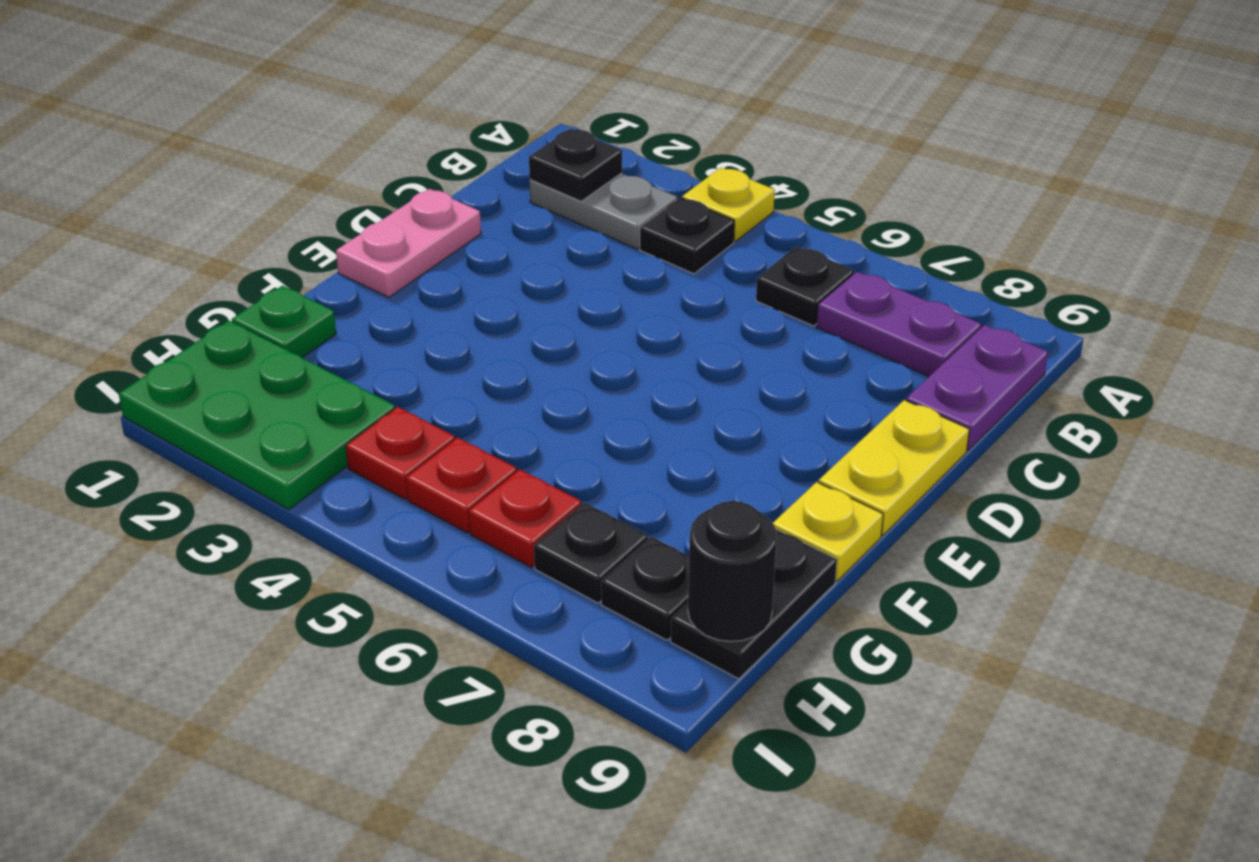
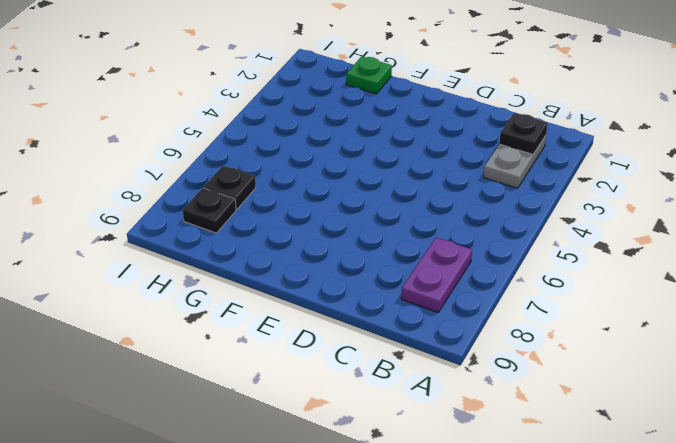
none -> yellow 1x1 plate [682,168,775,241]
none -> black 1x1 plate [640,198,734,274]
none -> black 1x1 plate [756,246,854,326]

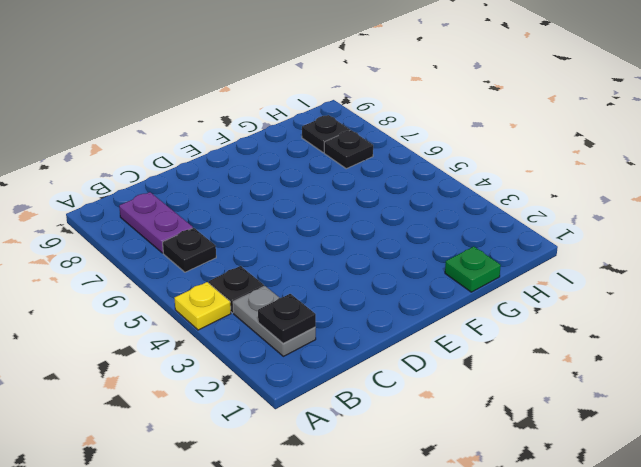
none -> purple 1x2 plate [906,325,1048,450]
none -> pink 1x2 plate [336,189,481,297]
none -> yellow 1x2 plate [819,400,969,535]

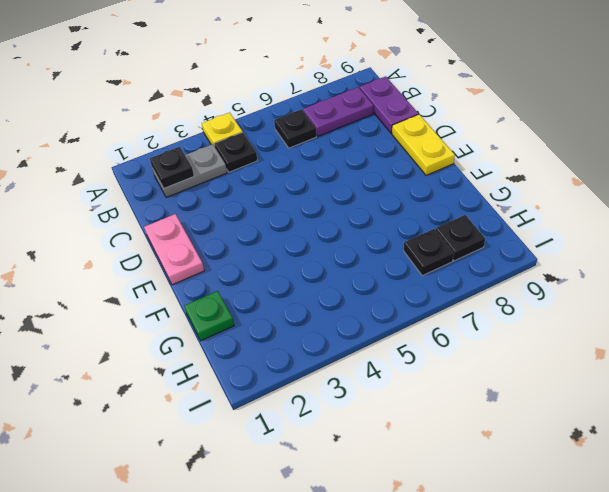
none -> yellow 1x1 plate [773,482,883,581]
none -> black 1x2 plate [671,529,837,679]
none -> green 2x3 plate [119,321,395,510]

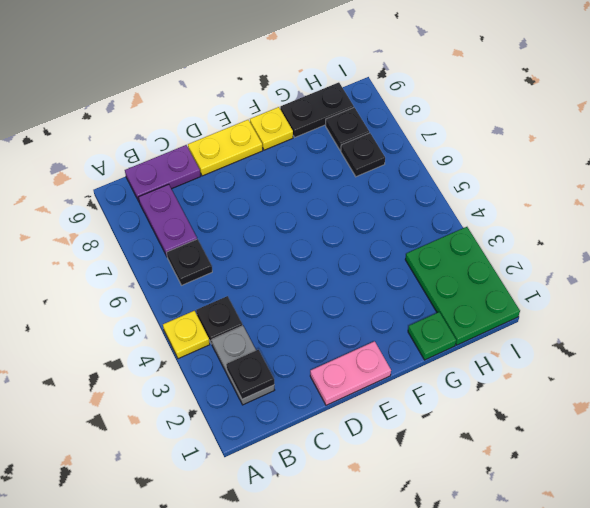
none -> red 1x1 plate [346,407,455,499]
none -> red 1x1 plate [406,438,517,533]
none -> red 1x1 plate [469,470,581,567]

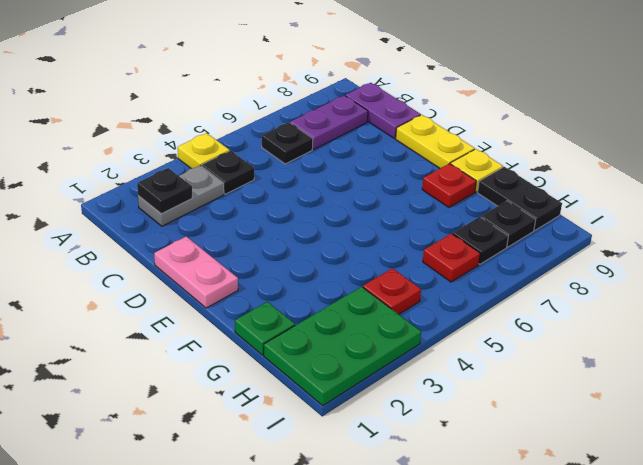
red 1x1 plate [422,163,476,207] -> red 1x1 plate moved to [406,438,517,533]
none -> black 1x1 round brick [688,501,777,642]

